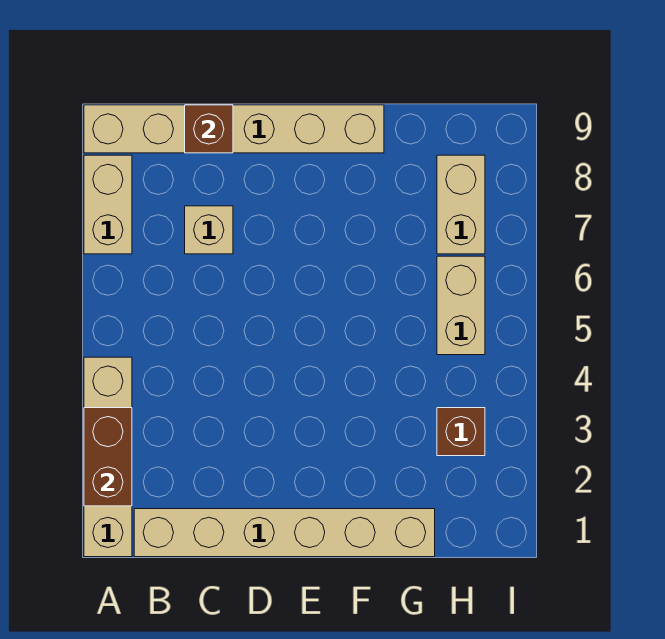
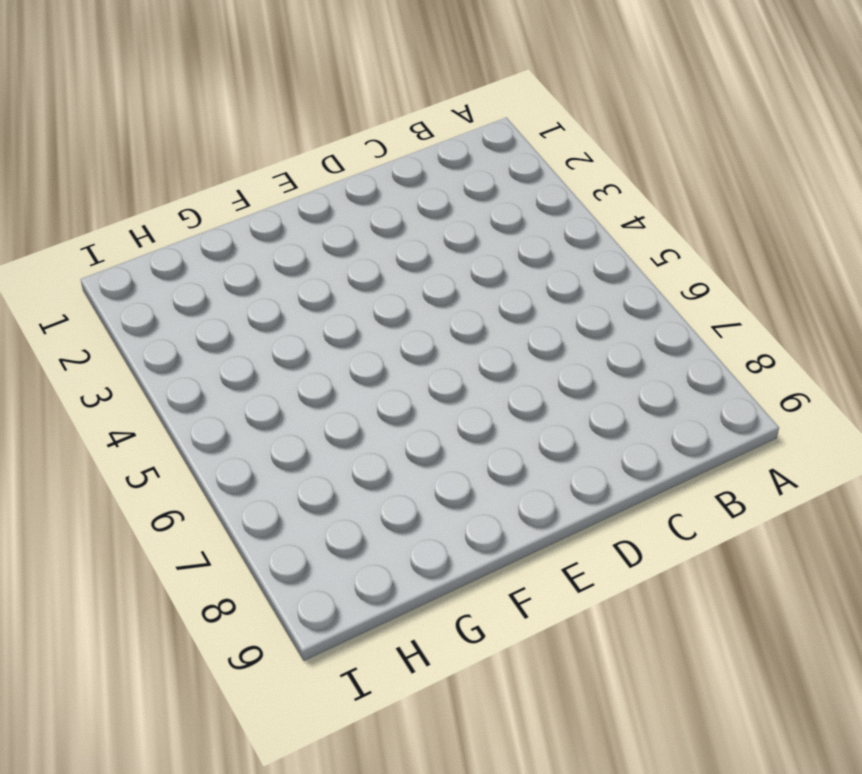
none -> tan 1x4 brick [84,357,132,557]
none -> tan 1x2 brick [84,155,132,254]

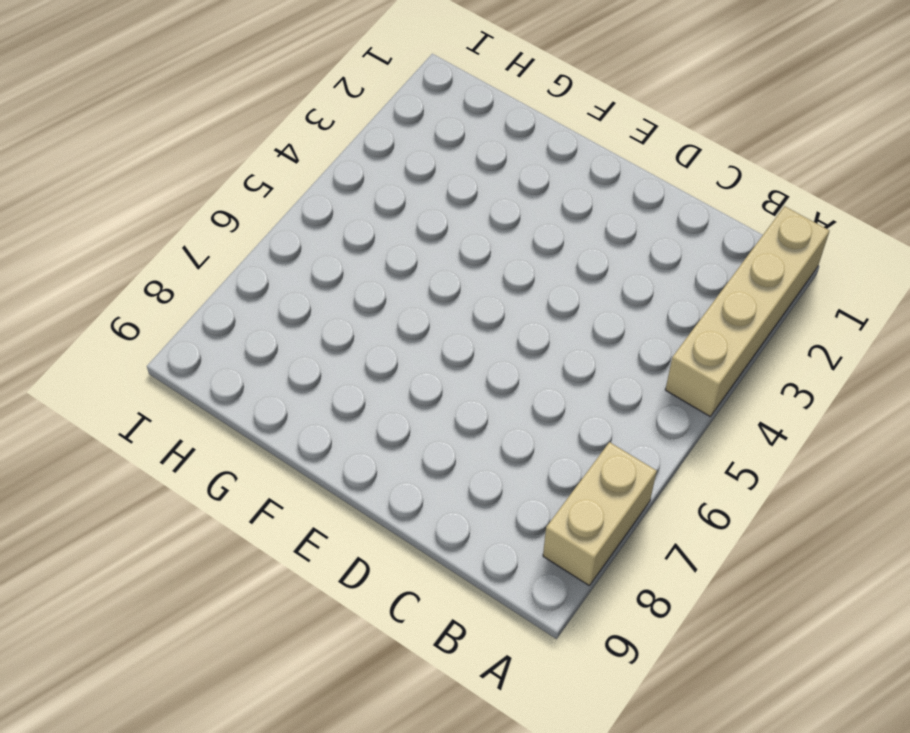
none -> tan 1x6 brick [84,105,384,153]
none -> tan 1x6 brick [134,509,435,557]

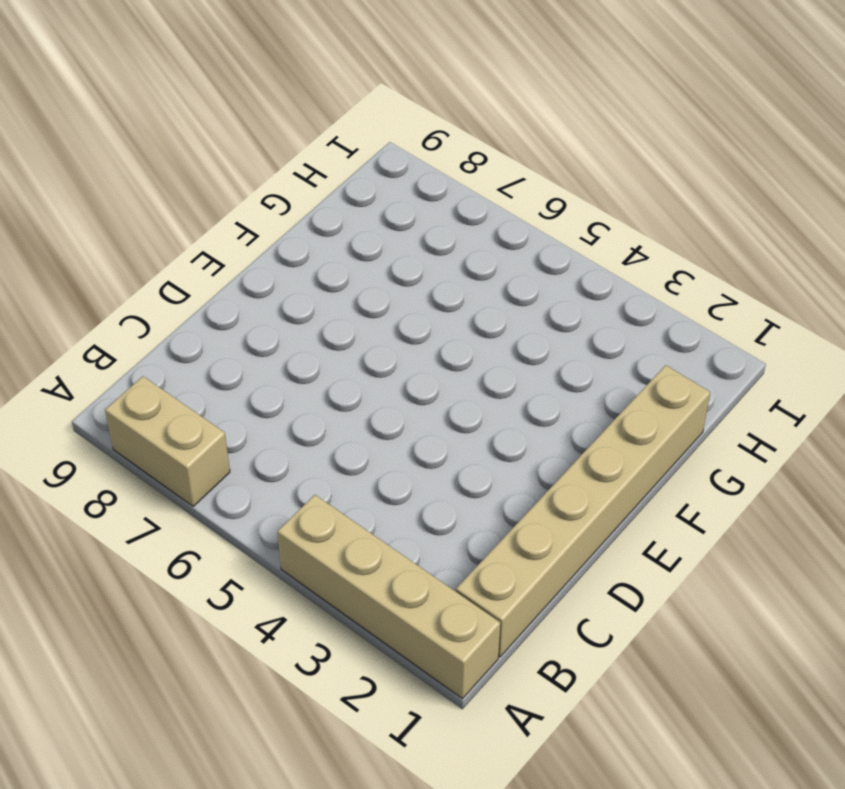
none -> tan 1x6 brick [84,105,384,153]
none -> tan 1x1 brick [185,206,233,254]

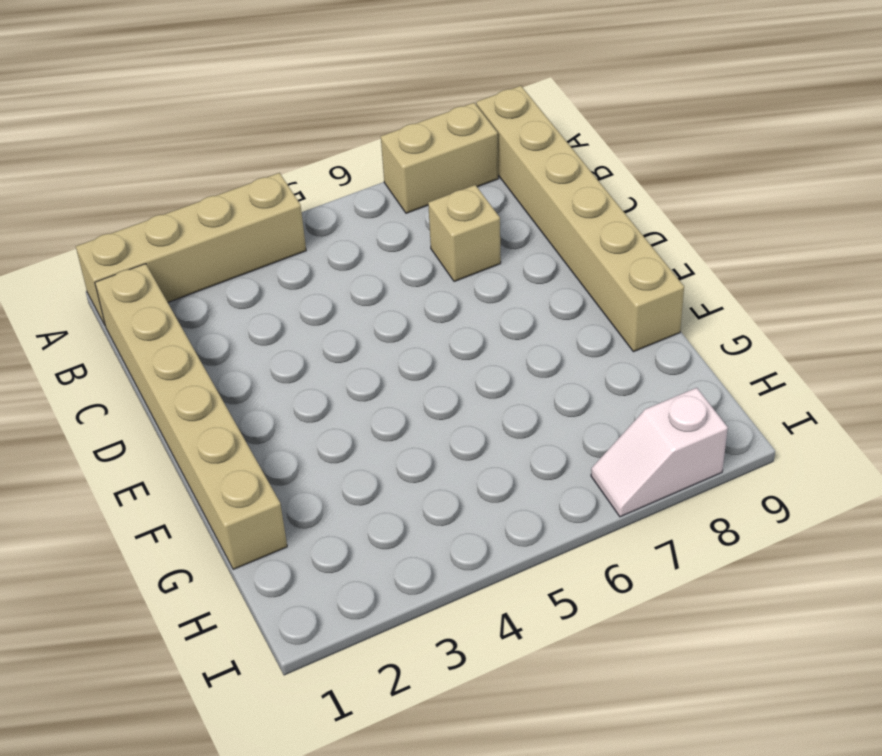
white 1x2 slope [591,388,728,517] -> none
none -> brown 1x1 brick [437,408,485,456]
none -> tan 1x2 brick [437,256,485,355]

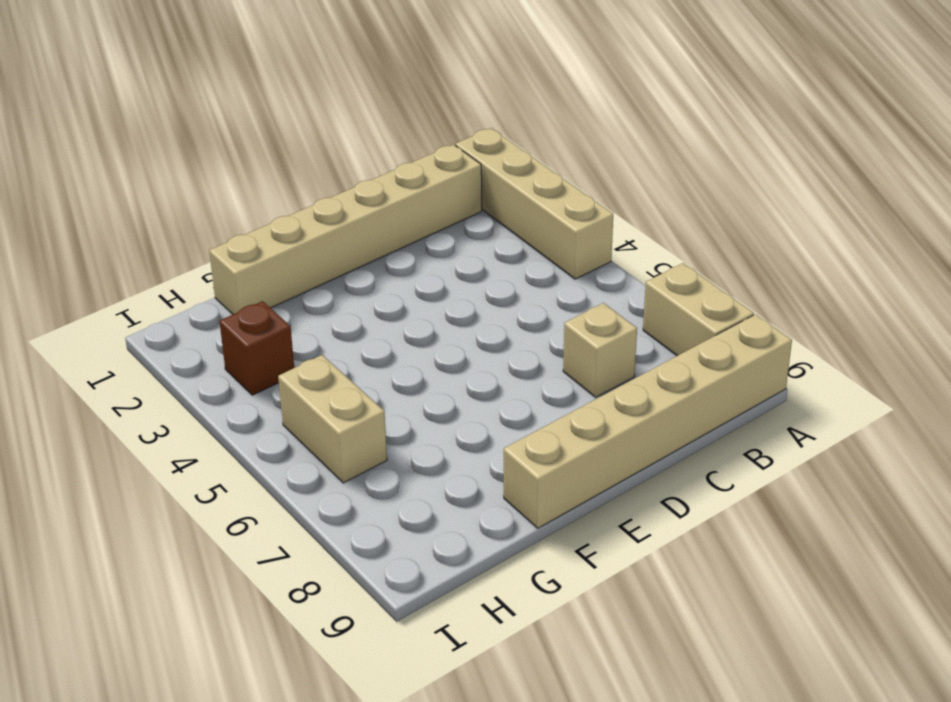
none -> tan 1x2 brick [437,155,485,254]
none -> brown 1x2 brick [84,408,132,506]

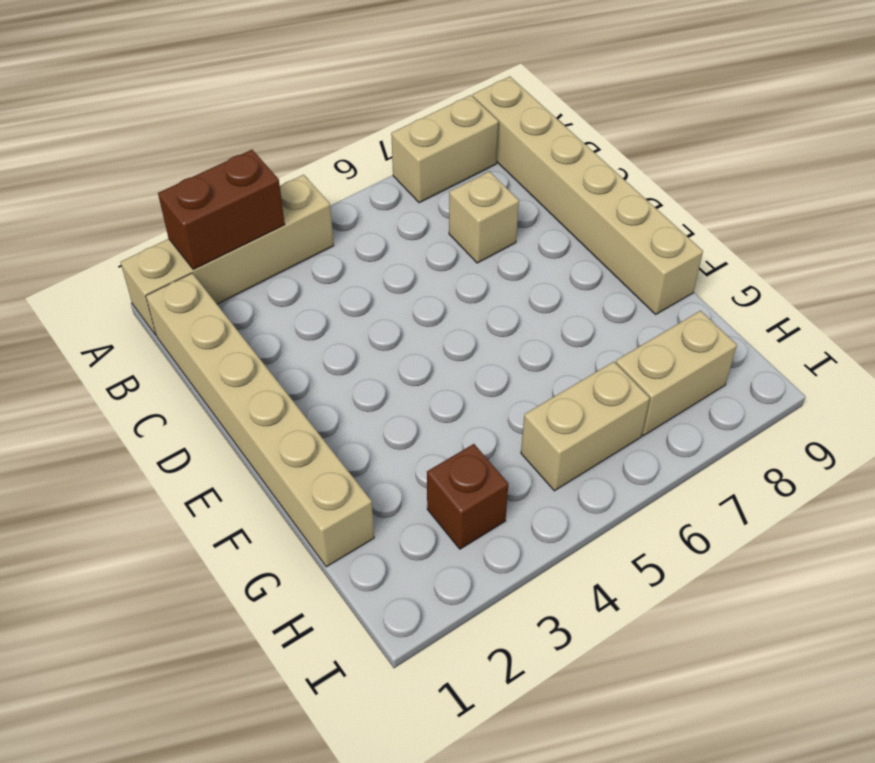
none -> brown 1x1 brick [185,105,233,153]

